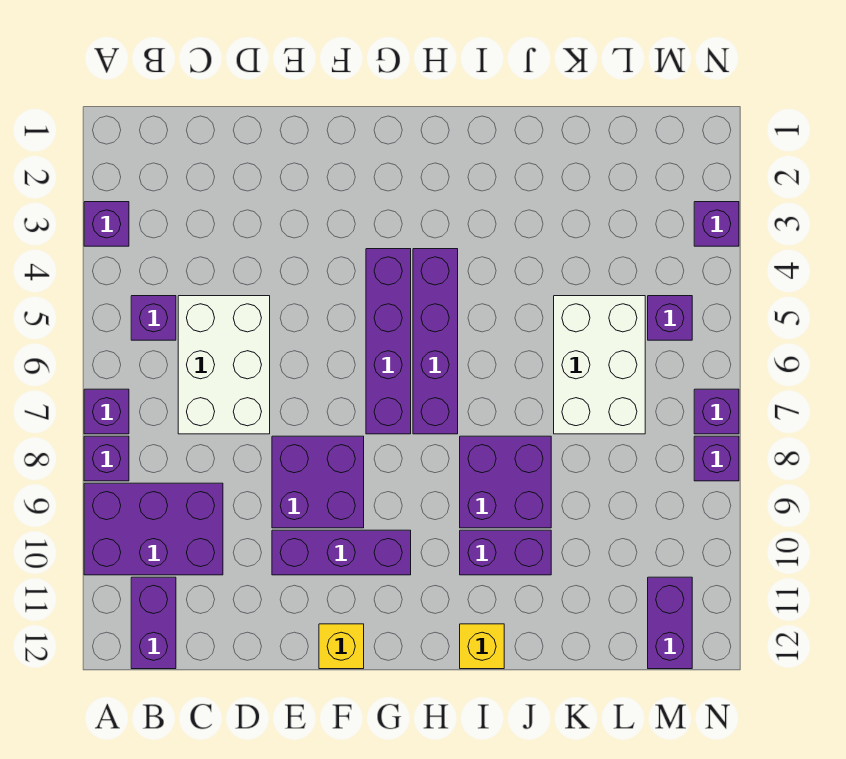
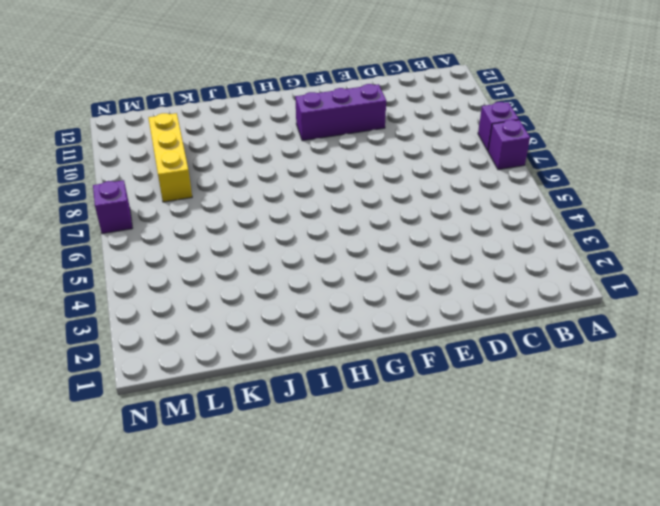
yellow 1x3 brick [148,113,192,202] -> none
none -> purple 1x1 brick [84,202,129,246]
none -> purple 2x3 brick [84,483,223,575]
none -> purple 1x1 brick [131,296,176,340]

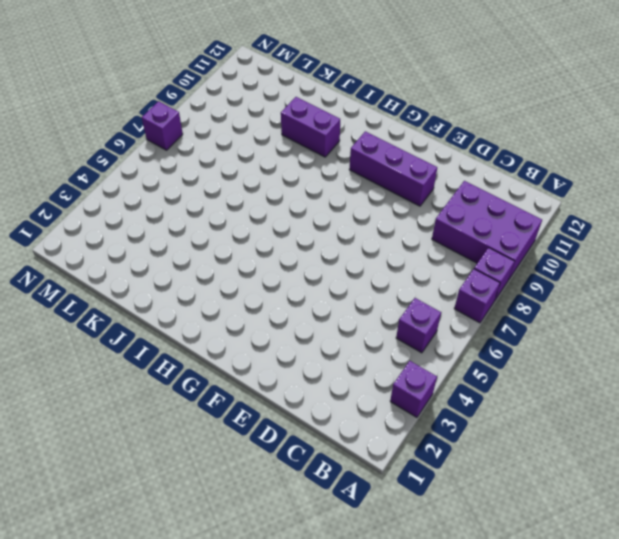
none -> purple 1x2 brick [131,577,176,669]
none -> white 2x3 brick [178,296,270,434]
none -> purple 2x2 brick [272,436,364,528]

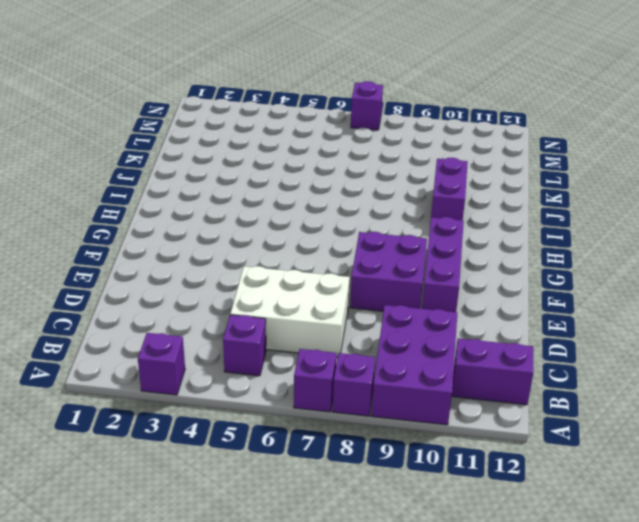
none -> yellow 1x1 brick [319,624,364,669]
none -> purple 1x4 brick [366,249,411,434]
none -> purple 1x4 brick [413,249,458,434]

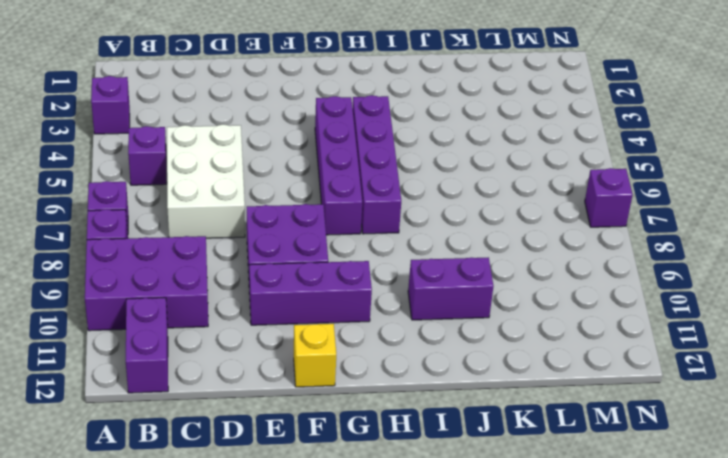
none -> purple 2x2 brick [460,436,551,528]
none -> yellow 1x1 brick [460,624,504,669]
none -> white 2x3 brick [554,296,645,434]

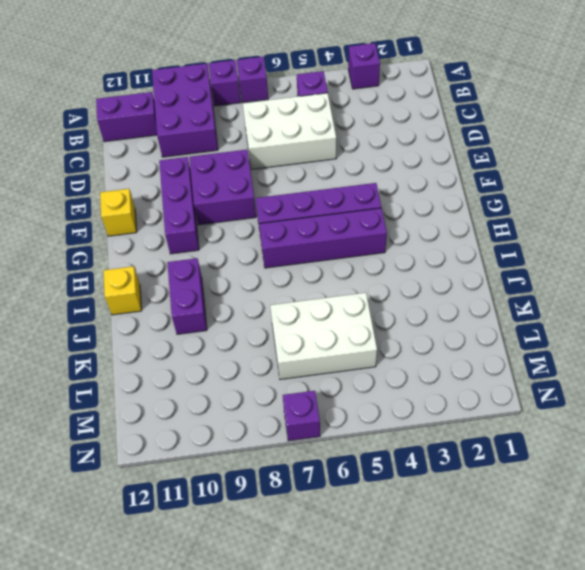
none -> purple 2x2 brick [460,436,551,528]
none -> purple 1x1 brick [648,296,692,340]
none -> purple 1x2 brick [648,577,692,669]

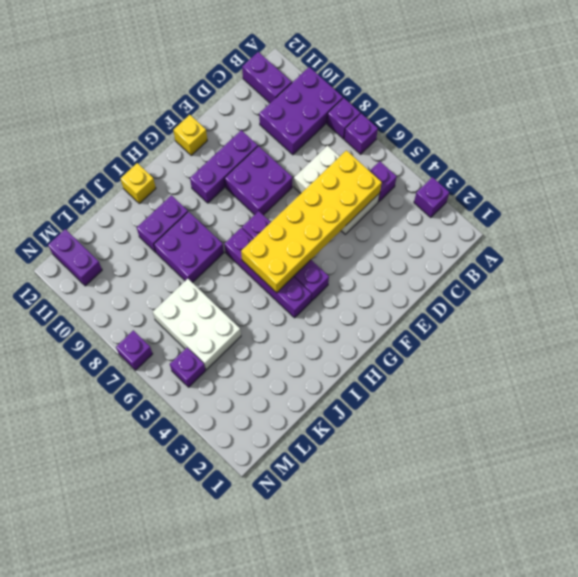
yellow 2x6 brick [241,150,382,293] -> none
none -> purple 1x1 brick [694,202,739,246]
none -> purple 1x1 brick [694,436,739,481]

